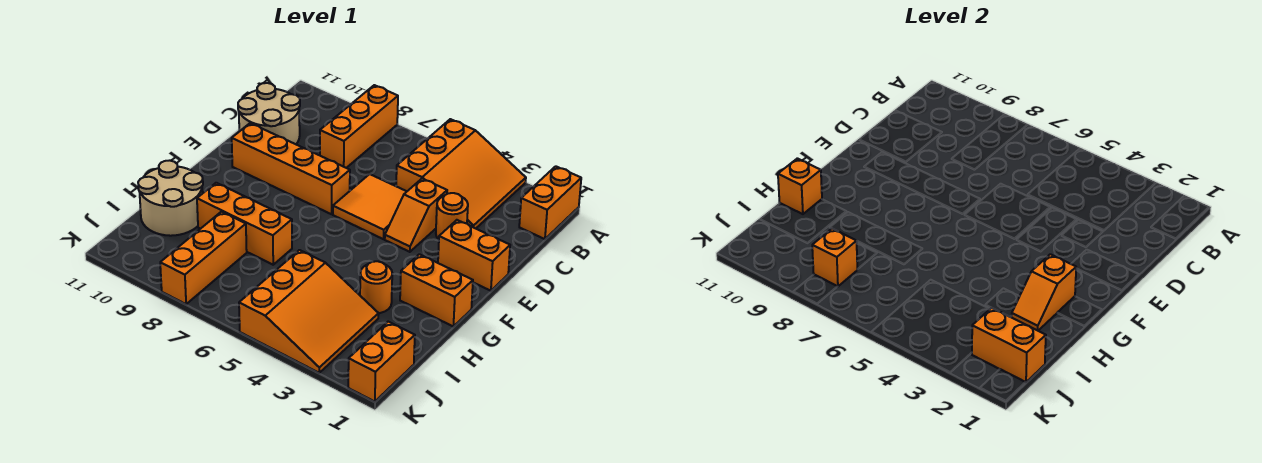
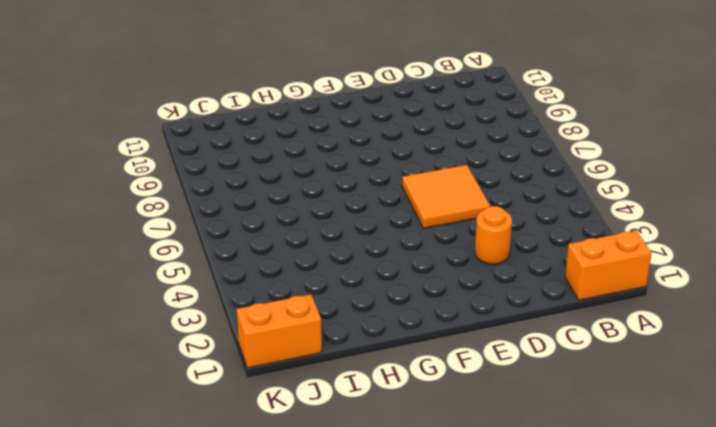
none -> orange 3x3 slope [396,119,526,229]
none -> orange 1x3 brick [320,85,398,168]
none -> tan 2x2 round brick [238,83,300,144]

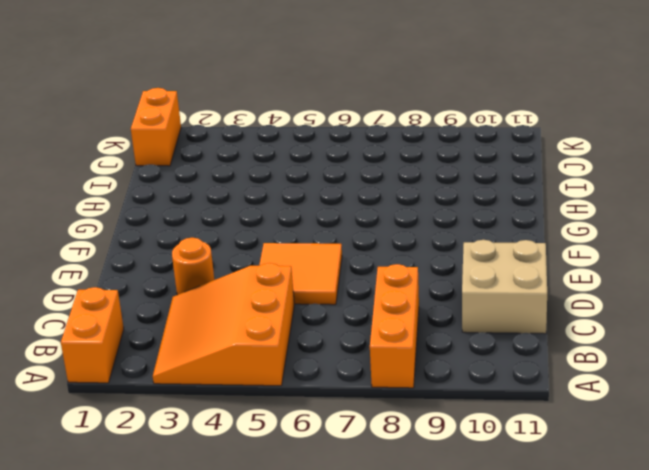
tan 2x2 brick [462,240,547,334] -> tan 2x2 round brick [238,83,300,144]
none -> orange 1x2 slope [385,179,447,252]
none -> orange 1x2 brick [438,220,510,291]
none -> orange 1x4 brick [232,123,350,214]

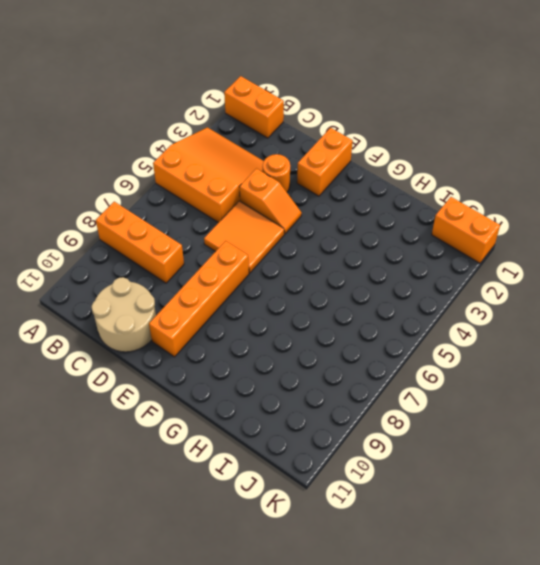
none -> orange 1x2 brick [400,254,473,326]
none -> orange 1x1 round brick [360,261,392,313]
none -> orange 1x3 brick [197,183,292,265]

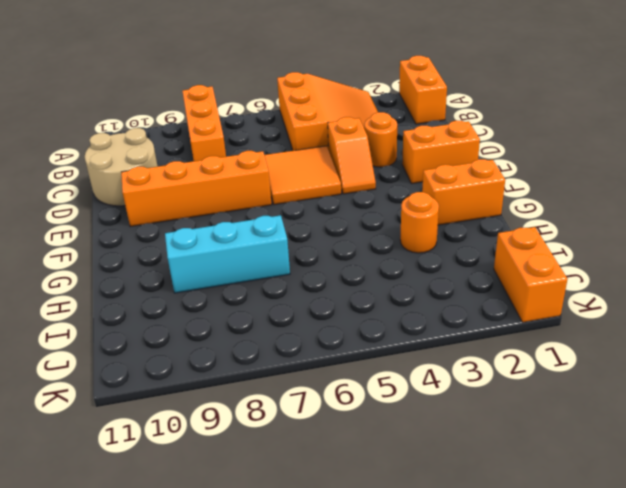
cyan 1x3 brick [165,215,290,293] -> orange 1x3 brick [197,183,292,265]
none -> tan 2x2 round brick [138,160,203,236]
none -> orange 3x3 slope [239,250,379,373]
none -> orange 1x3 brick [160,212,247,304]

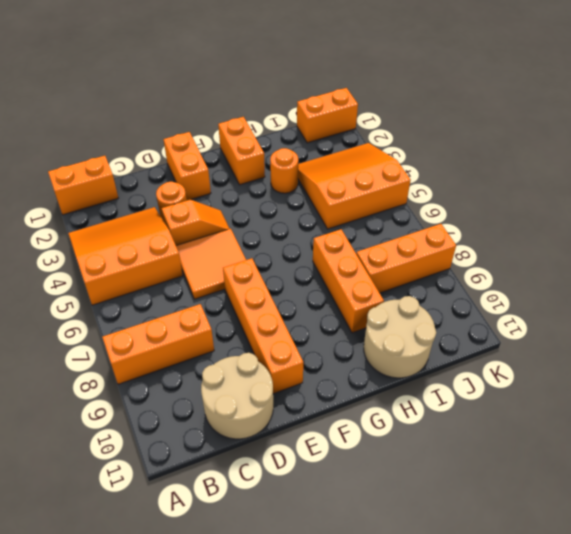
none -> orange 1x2 slope [1012,254,1076,331]
none -> orange 1x1 brick [778,158,822,214]
none -> orange 1x2 brick [972,308,1046,382]

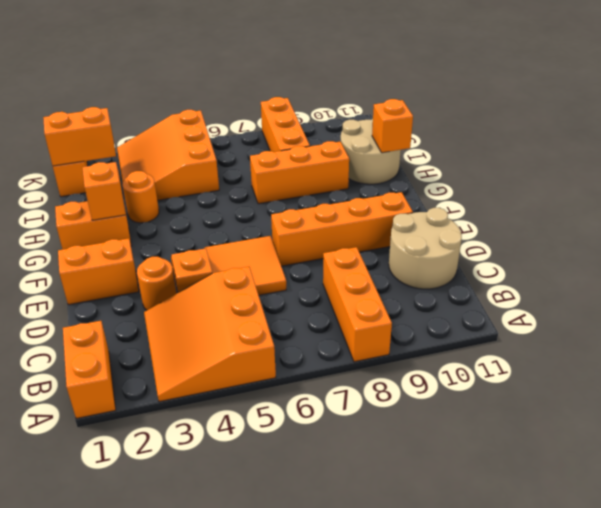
none -> orange 1x1 brick [812,229,857,287]

